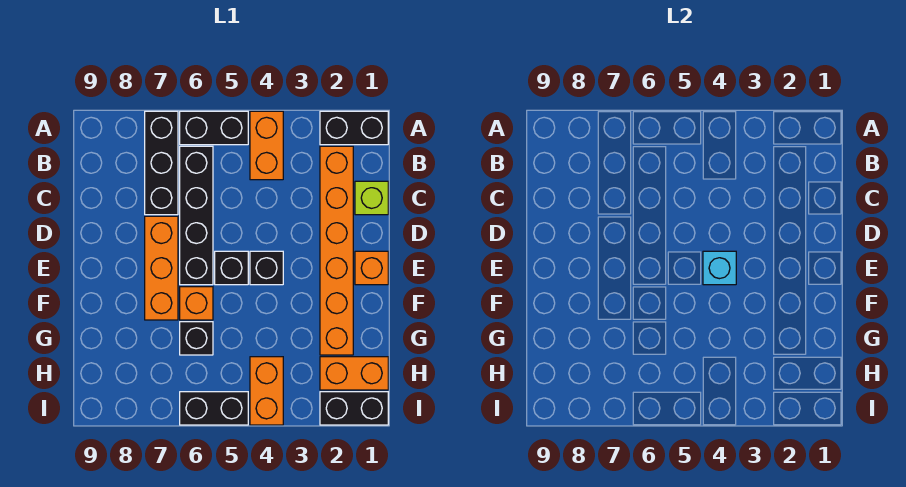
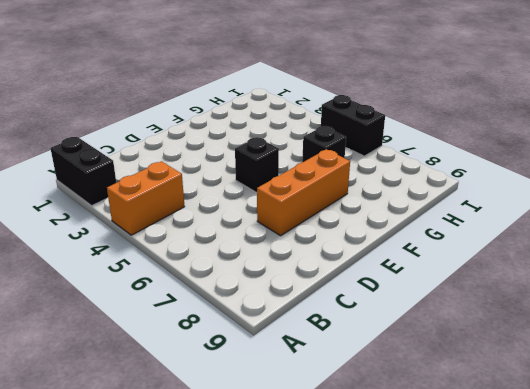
none -> black 1x2 brick [180,111,248,145]
none -> black 1x3 brick [145,111,178,215]
none -> orange 1x6 brick [320,146,353,355]

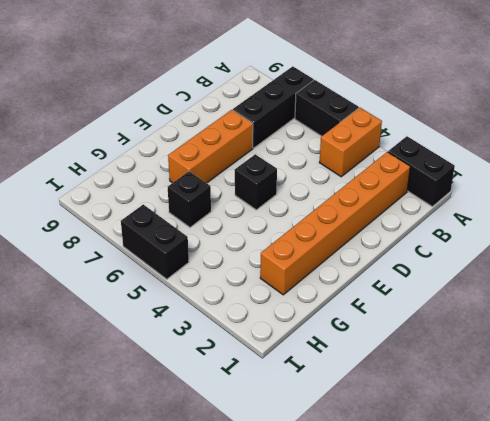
none -> black 1x4 brick [180,146,213,285]
none -> lime 1x1 brick [355,181,388,215]
none -> orange 1x1 brick [355,251,388,285]

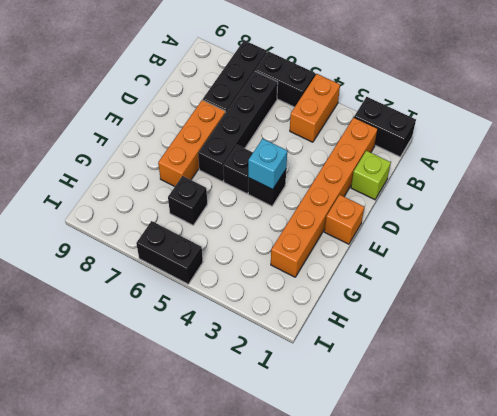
none -> orange 1x1 brick [180,287,213,320]
none -> orange 1x2 brick [320,357,388,390]
none -> orange 1x2 brick [250,357,283,425]

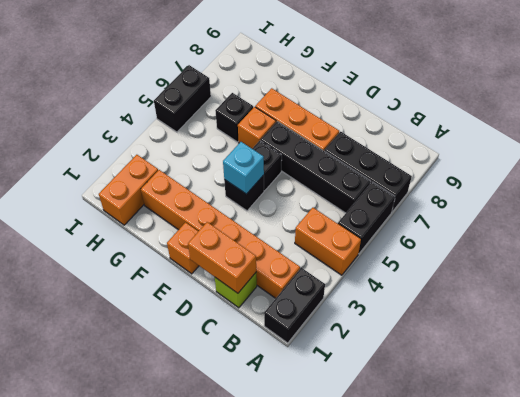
orange 1x2 brick [188,222,256,293] -> orange 1x2 brick moved to [250,357,283,425]
none -> black 1x2 brick [320,392,388,425]

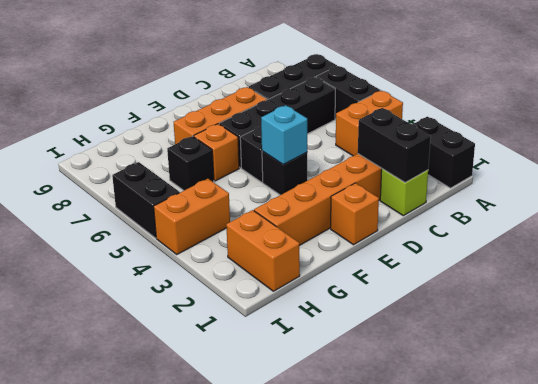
black 1x2 brick [358,108,431,183] -> black 1x2 brick moved to [320,392,388,425]

